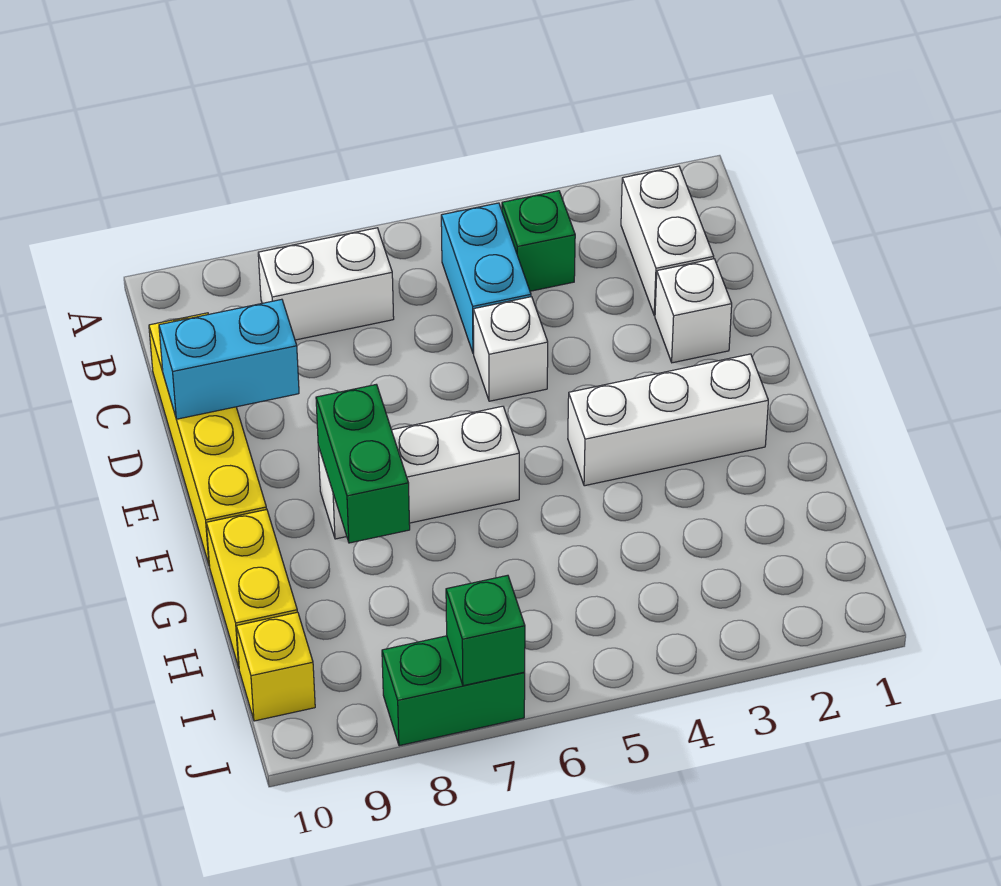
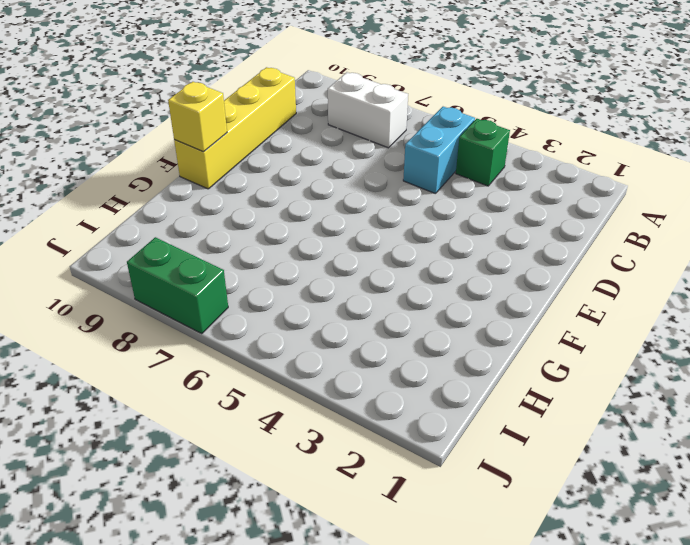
yellow 1x1 brick [168,82,227,152] -> yellow 1x1 brick moved to [236,612,315,721]
none -> white 1x2 brick [621,166,714,316]
none -> white 1x1 brick [655,259,732,363]
none -> white 1x1 brick [473,297,548,401]

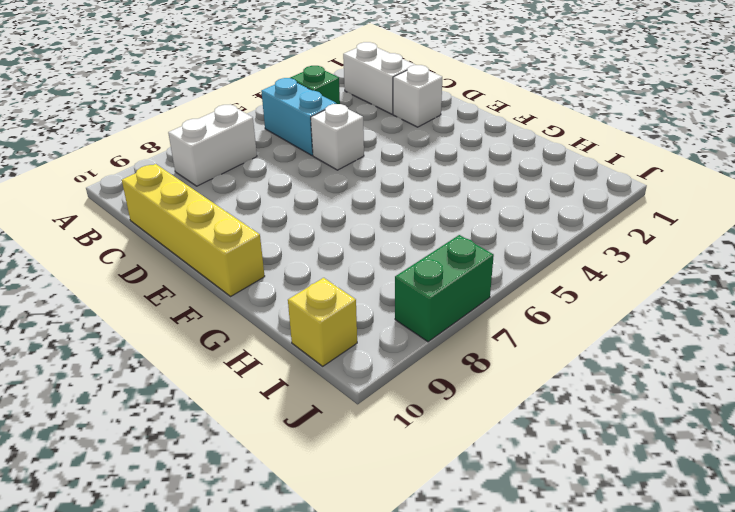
none -> white 1x3 brick [568,354,768,486]
none -> white 1x3 brick [318,406,519,539]
none -> yellow 1x2 brick [206,510,297,667]

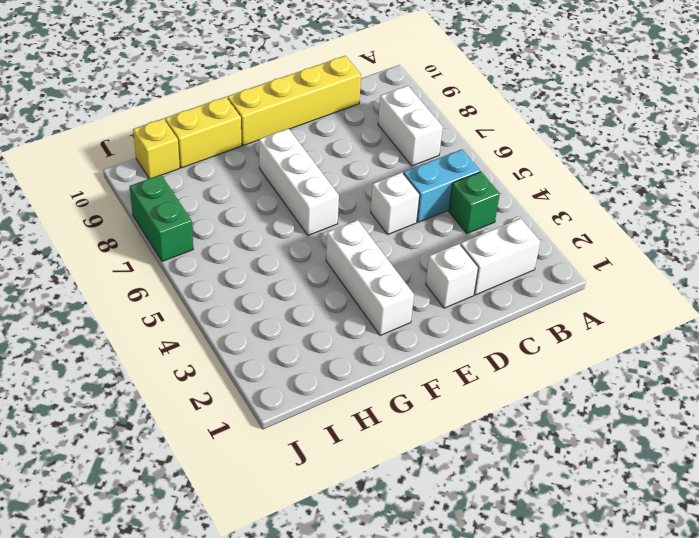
none -> cyan 1x2 brick [159,299,299,419]
none -> green 1x2 brick [316,384,410,543]
none -> green 1x1 brick [446,575,525,686]

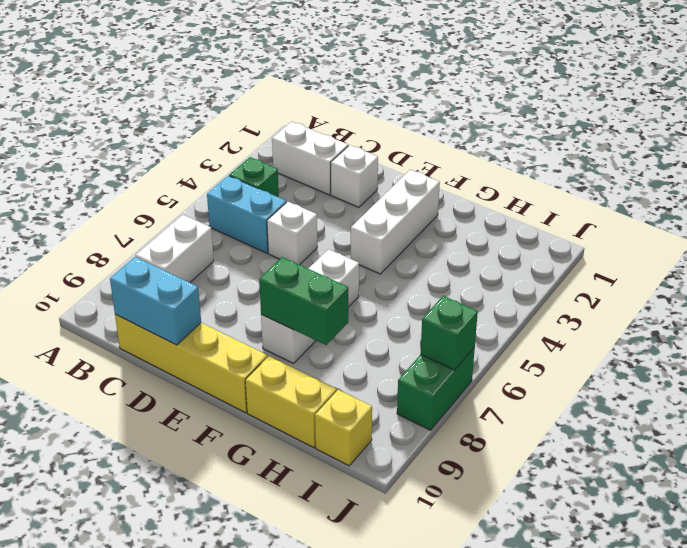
cyan 1x2 brick [110,257,201,345] -> cyan 1x2 brick turned to [159,299,299,419]

